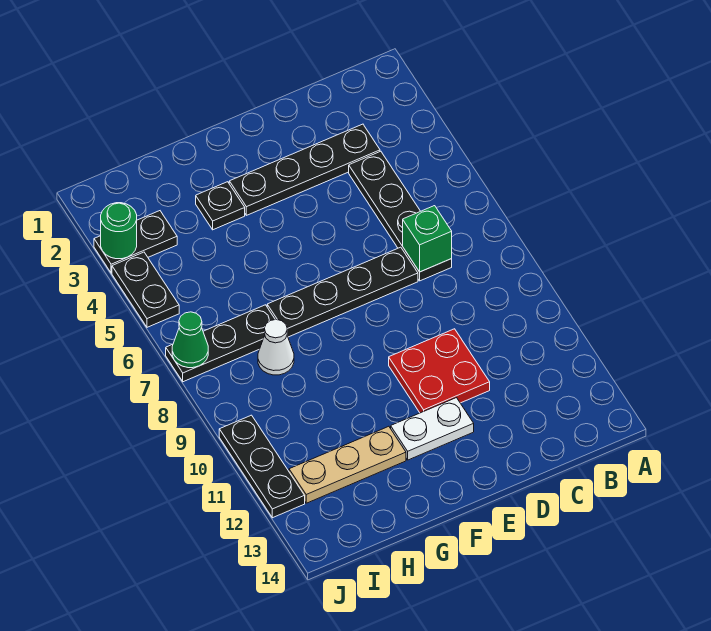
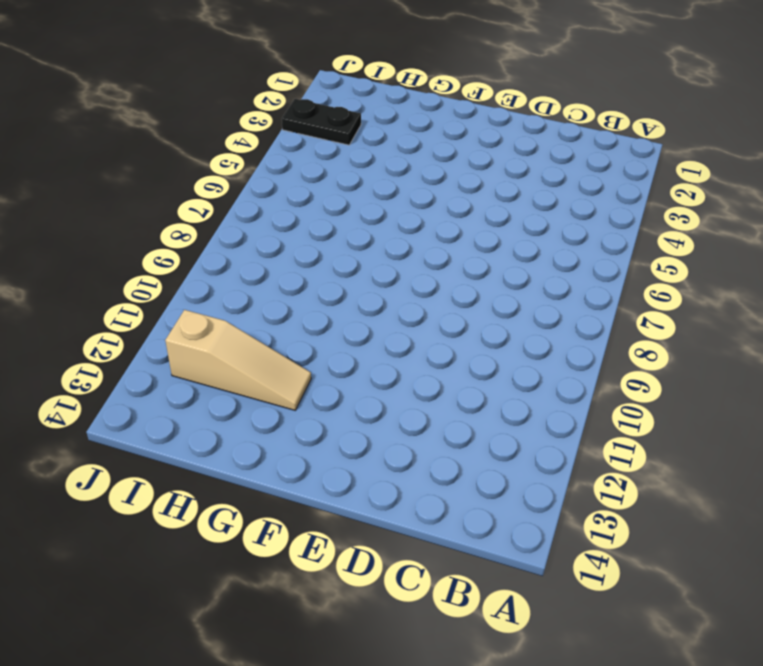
tan 1x3 slope [165,310,311,410] -> tan 1x3 plate [289,426,406,503]
none -> black 1x4 plate [229,124,380,215]
none -> black 1x4 plate [349,151,452,281]
none -> black 1x4 plate [267,247,418,337]

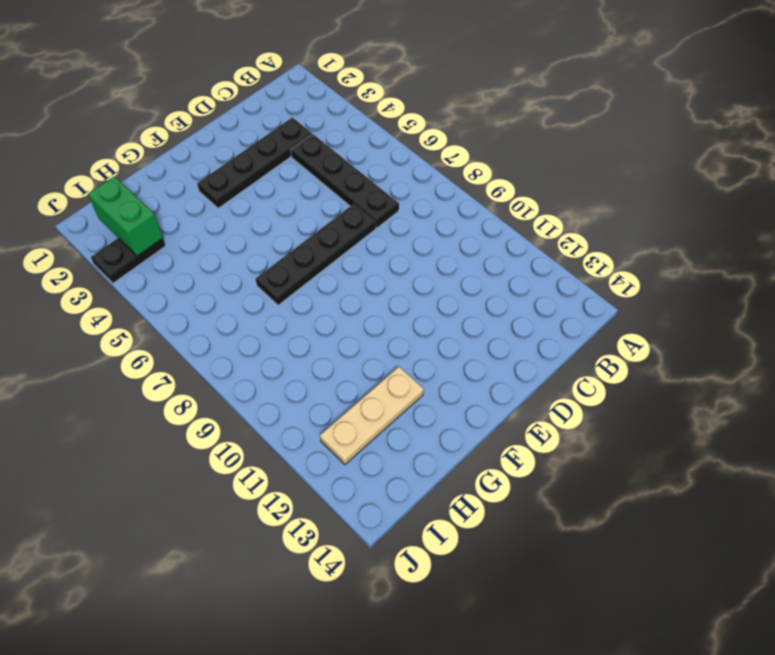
green 1x2 brick [88,176,163,256] -> none
none -> red 2x2 plate [389,329,490,413]
none -> white 1x2 plate [391,398,474,460]
none -> black 1x1 plate [196,182,245,230]

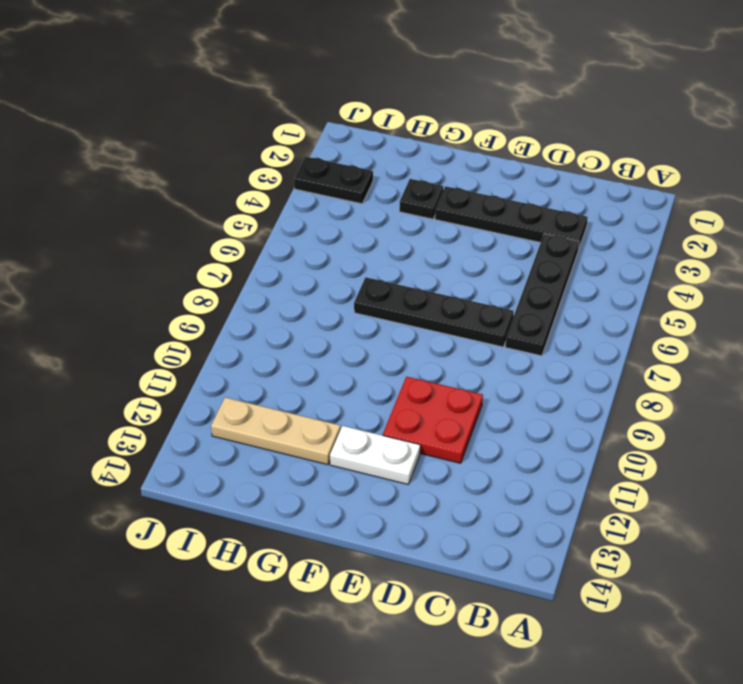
none -> black 1x3 plate [166,305,275,382]
none -> white 1x1 cone [258,320,294,375]
none -> black 1x2 plate [112,252,179,327]

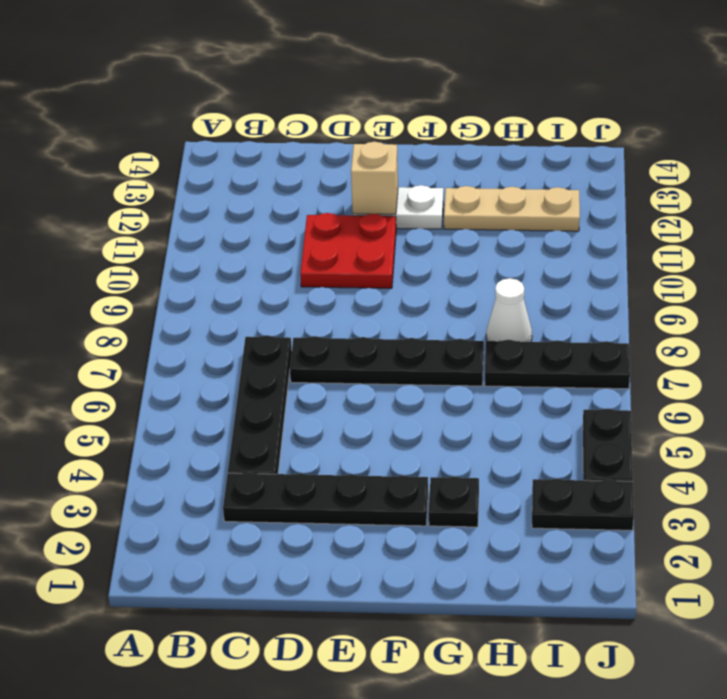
tan 1x1 brick [351,142,398,214] -> none
none -> black 1x3 plate [219,415,305,518]
none -> green 1x1 brick [403,206,452,272]
none -> green 1x1 round brick [101,203,137,259]

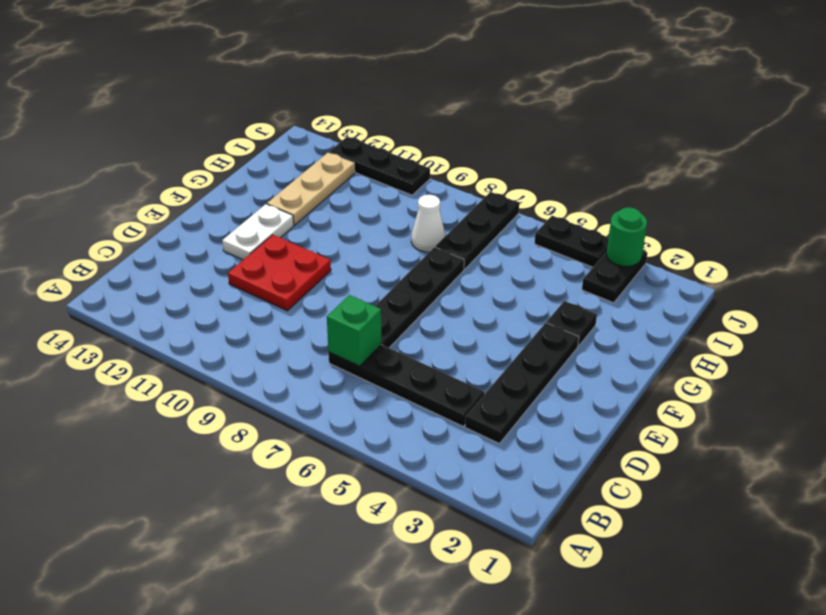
none -> green 1x1 cone [172,312,208,368]

